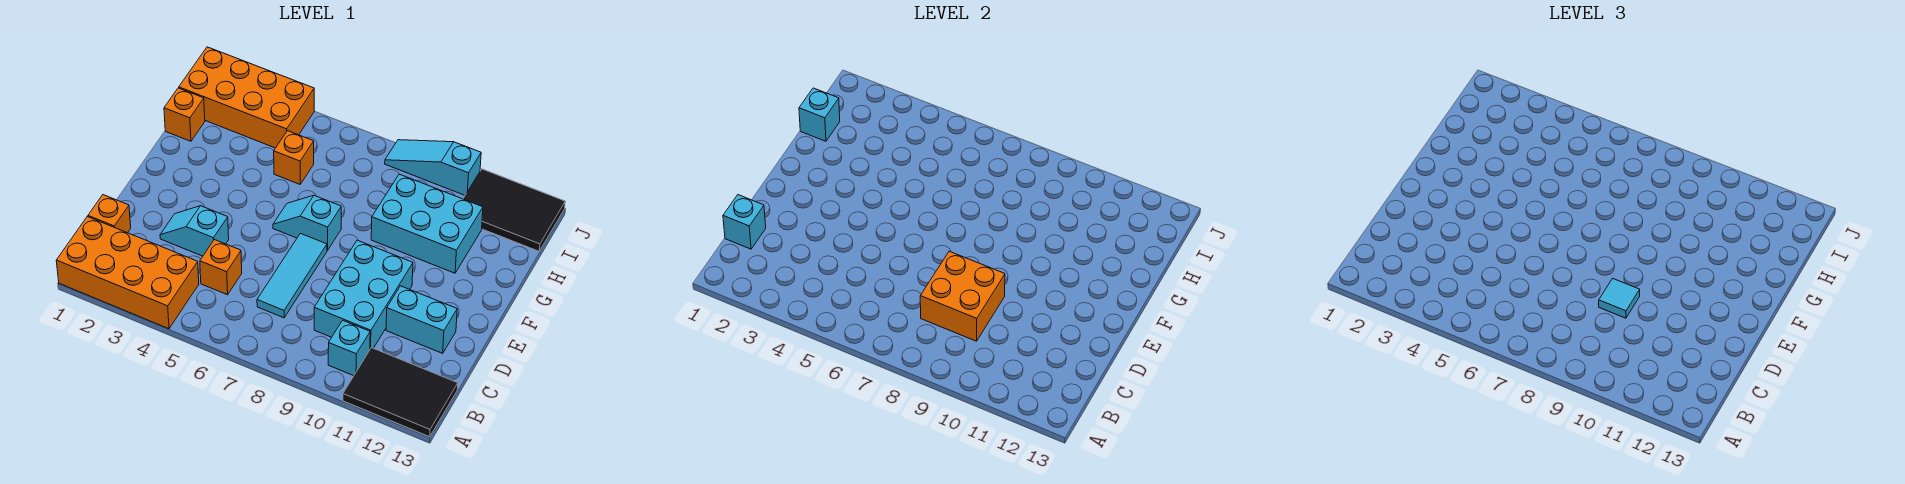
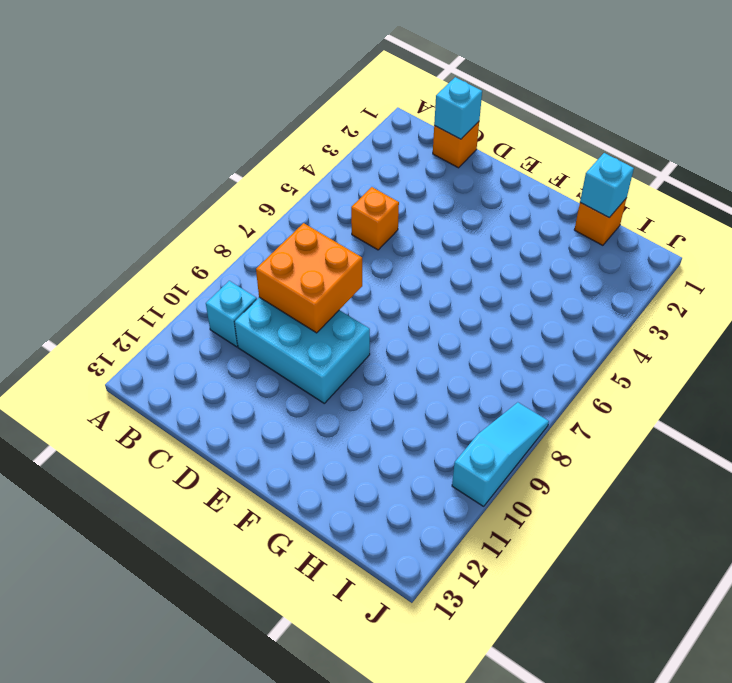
none -> orange 2x4 brick [56,217,199,329]
none -> black 2x3 tile [343,348,458,437]
none -> cyan 1x3 tile [257,233,327,318]

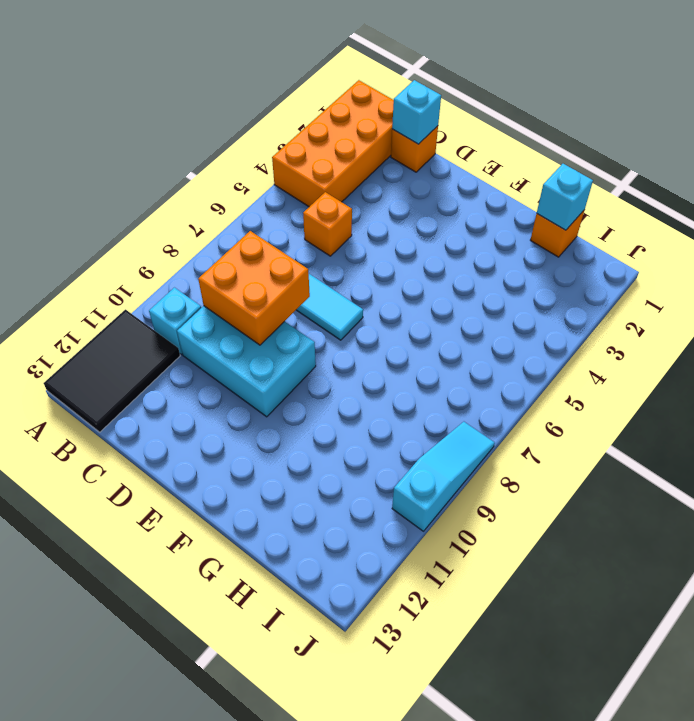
none -> cyan 1x2 slope [160,206,229,256]
none -> cyan 1x2 brick [386,286,457,353]
none -> cyan 1x2 slope [273,195,341,250]

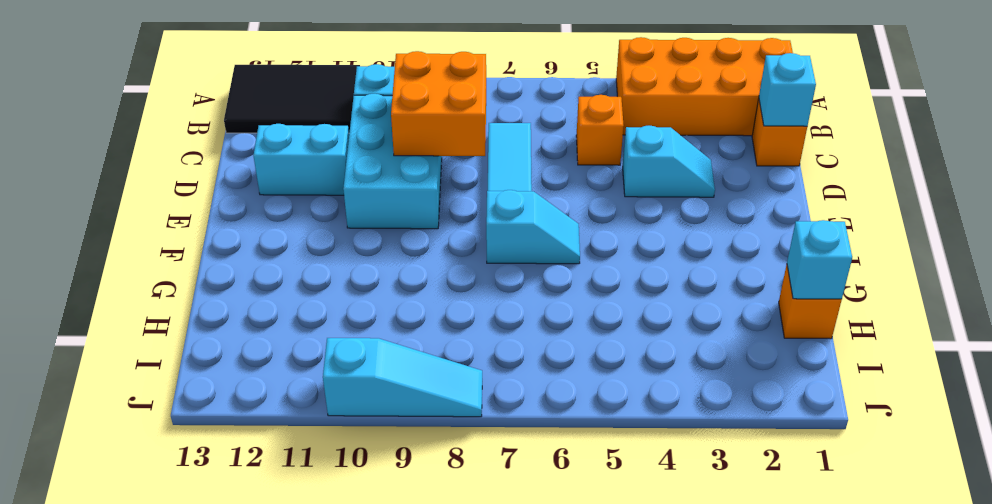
none -> cyan 2x3 brick [371,174,483,273]
none -> orange 1x1 brick [274,131,314,184]
none -> orange 2x4 brick [179,47,314,148]

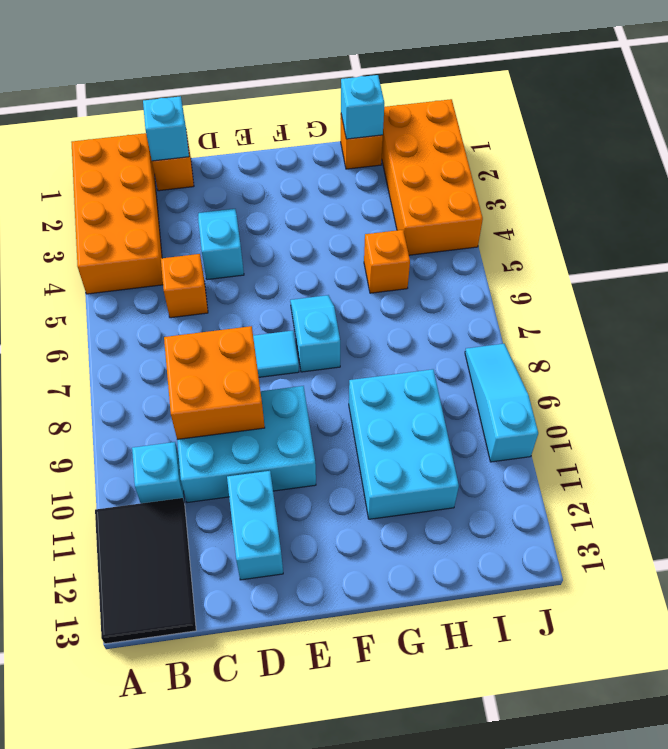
none -> black 2x3 tile [463,169,565,251]
none -> cyan 1x1 tile [1599,278,1640,318]

